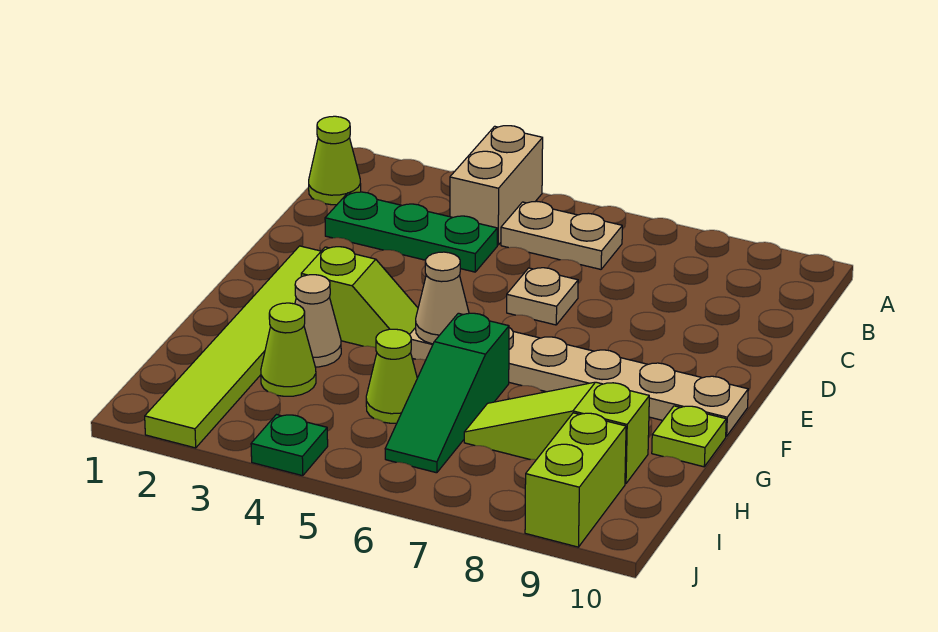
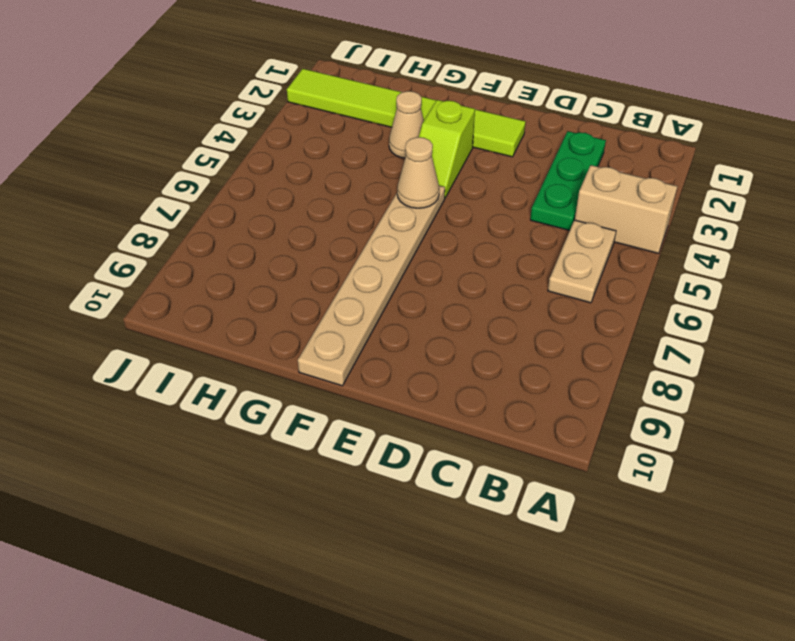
none -> lime 1x1 cone [309,116,361,205]
none -> tan 1x1 plate [507,268,578,325]
none -> green 1x3 slope [385,313,509,473]

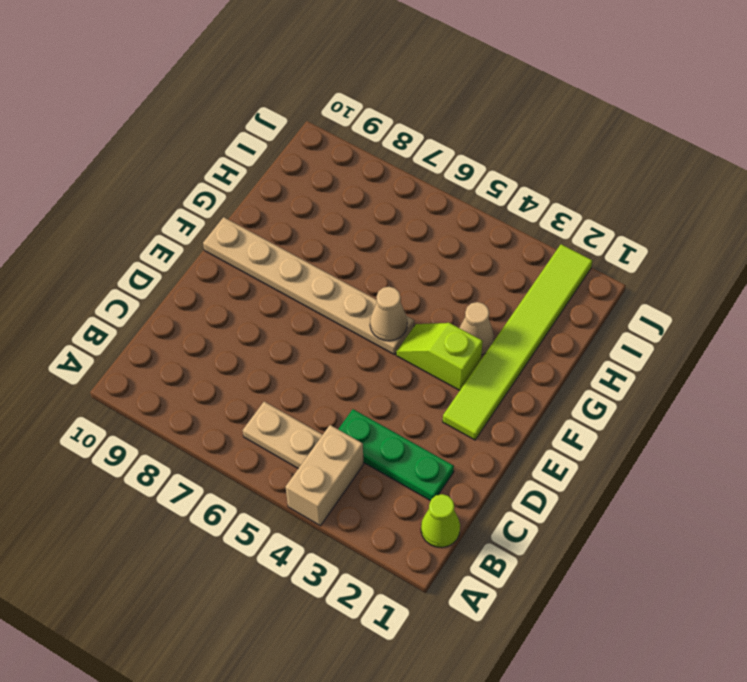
none -> tan 1x1 plate [507,268,578,325]
none -> green 1x3 slope [385,313,509,473]
none -> lime 1x1 plate [652,406,726,467]

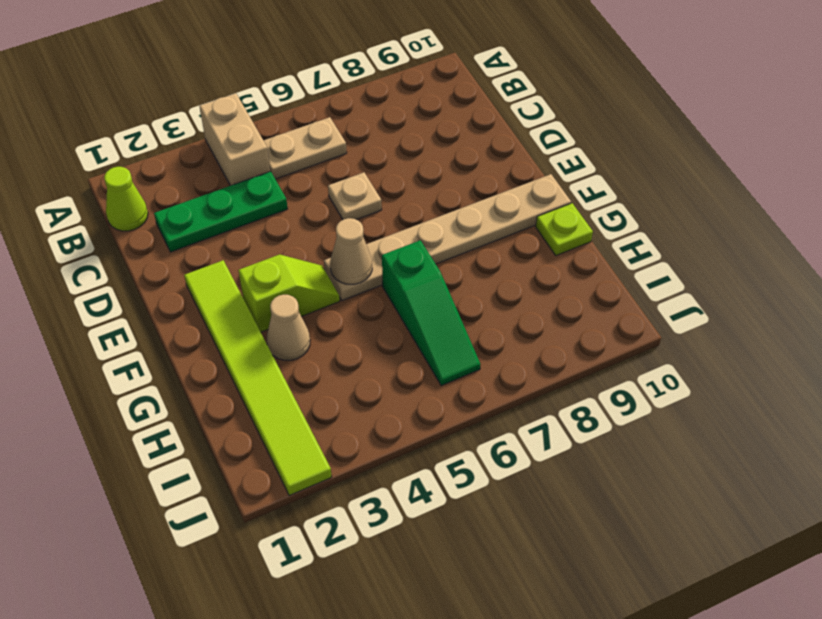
none -> lime 1x1 cone [261,303,316,396]
none -> lime 1x1 cone [366,329,417,423]
none -> lime 1x3 slope [464,382,649,484]

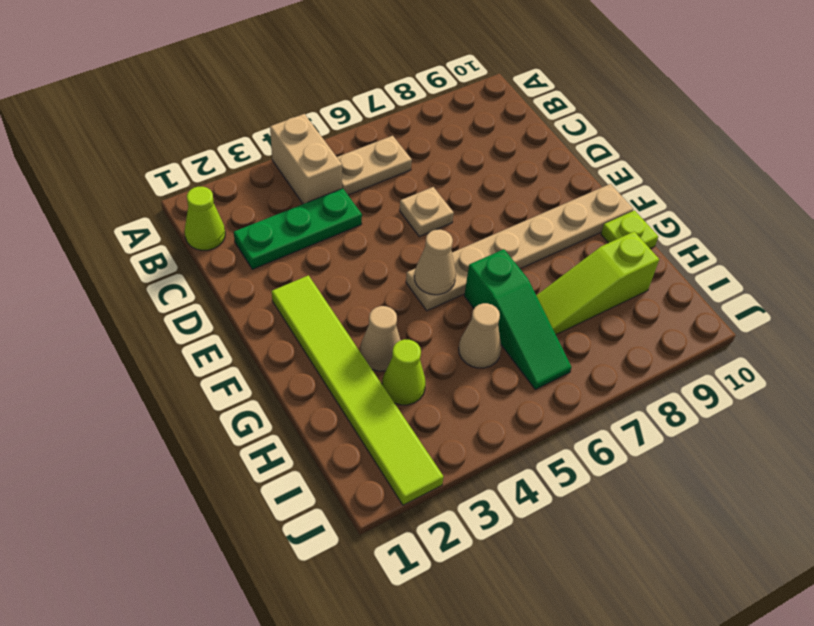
tan 1x1 cone [459,303,501,368] -> lime 1x1 cone [366,329,417,423]
none -> lime 1x2 slope [301,247,418,348]
none -> lime 1x2 brick [525,413,626,547]
none -> green 1x1 plate [251,415,328,476]

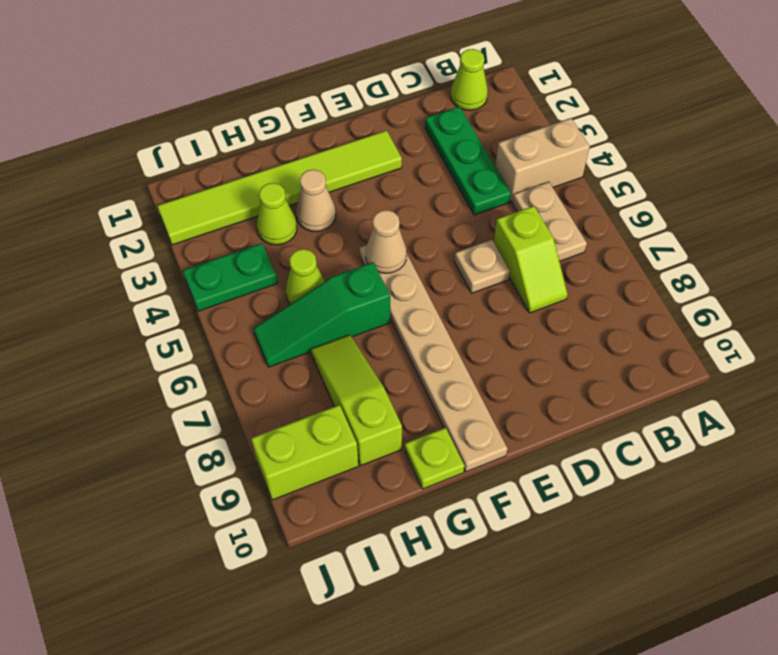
lime 1x2 slope [494,206,568,313] -> lime 1x2 slope moved to [301,247,418,348]
green 1x2 plate [183,243,278,311] -> green 1x1 plate [251,415,328,476]

